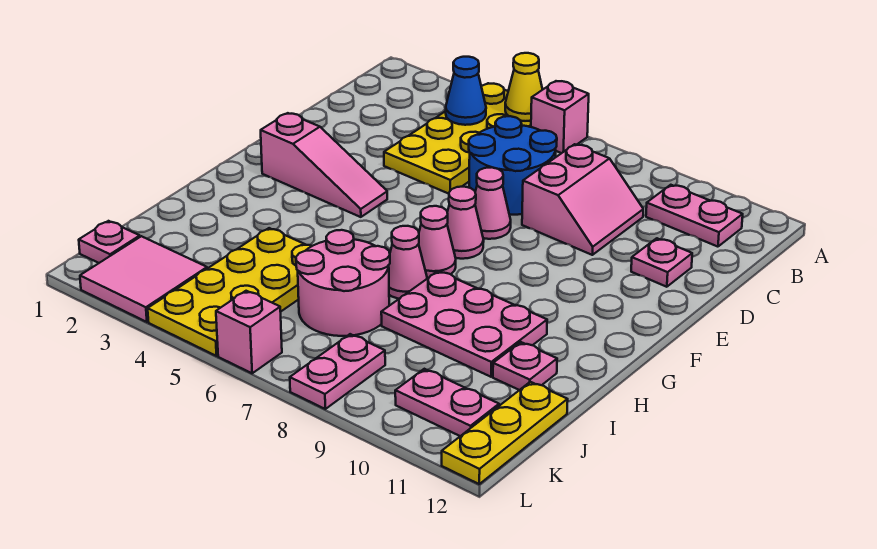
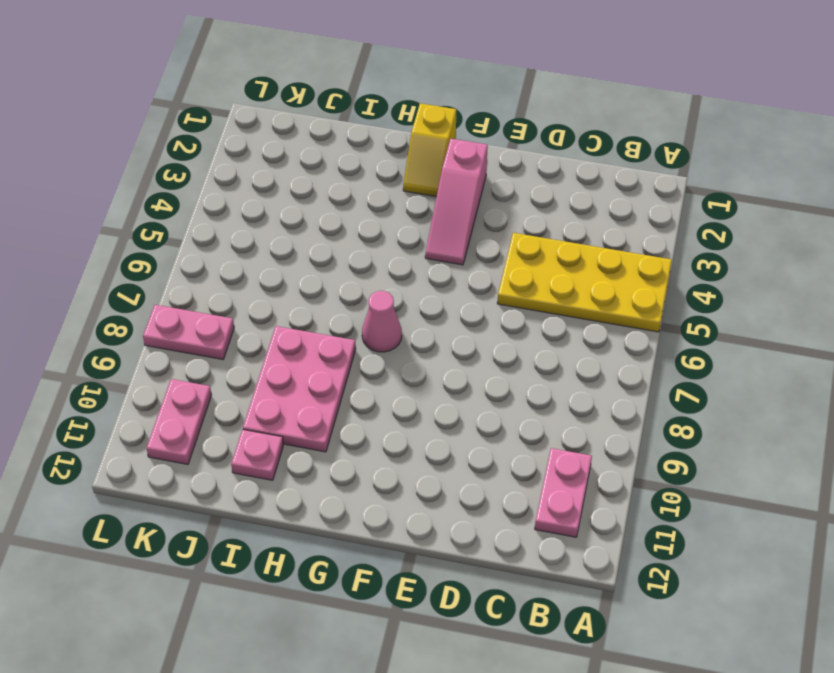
yellow 1x2 slope [403,103,456,197] -> none
none -> pink 1x1 brick [531,81,589,153]
none -> blue 2x2 round brick [469,116,557,215]
none -> pink 2x2 slope [522,144,643,255]

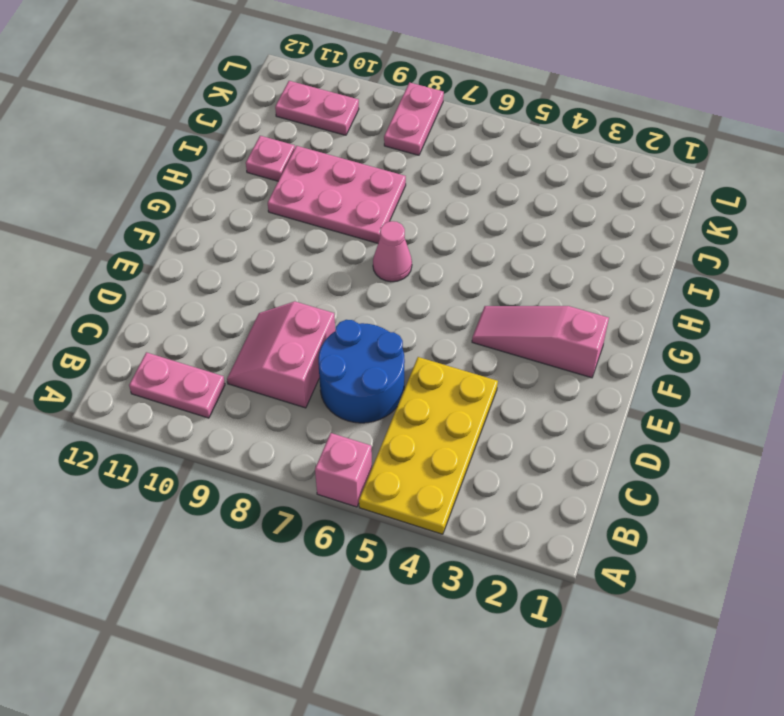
none -> pink 1x1 plate [631,238,692,287]
none -> pink 1x1 cone [475,167,511,239]
none -> pink 1x1 cone [447,187,484,259]

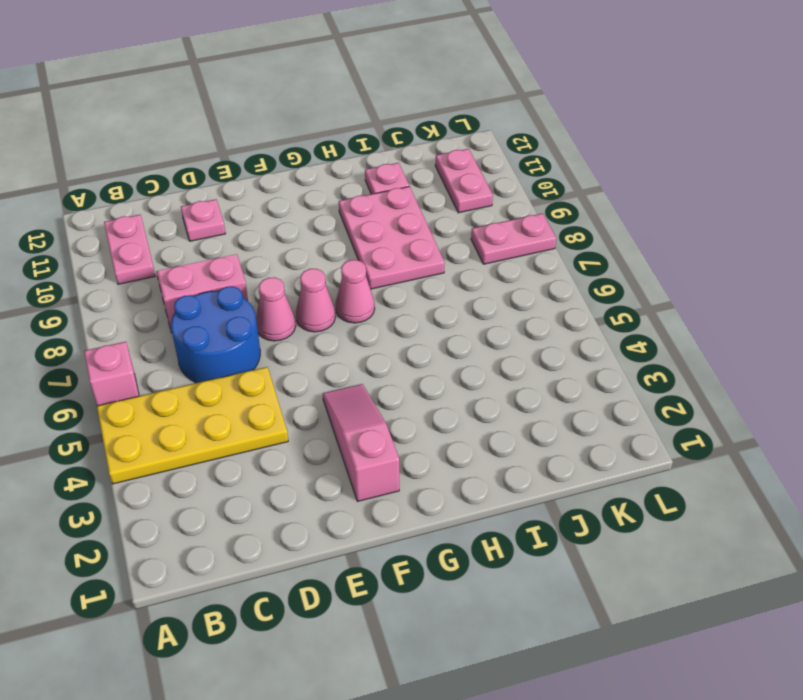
none -> pink 1x1 cone [389,226,427,299]
none -> yellow 2x4 plate [148,228,312,356]
none -> pink 2x2 round brick [296,230,390,336]

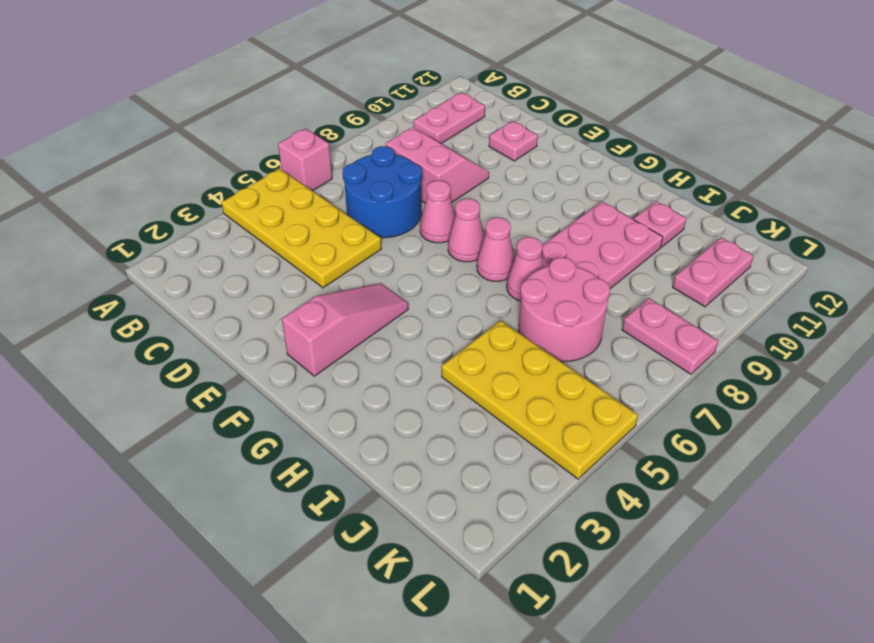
none -> yellow 1x3 plate [442,382,568,484]
none -> pink 1x1 plate [79,221,140,263]
none -> pink 2x2 tile [80,236,207,322]

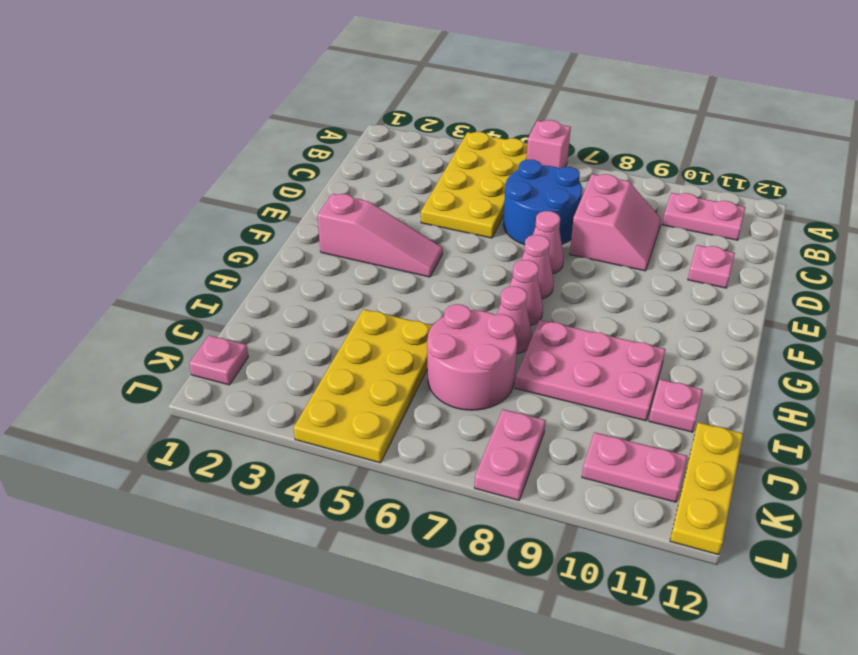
none -> pink 2x2 tile [80,236,207,322]
none -> pink 1x1 brick [216,291,282,373]
none -> yellow 1x1 cone [505,53,543,121]

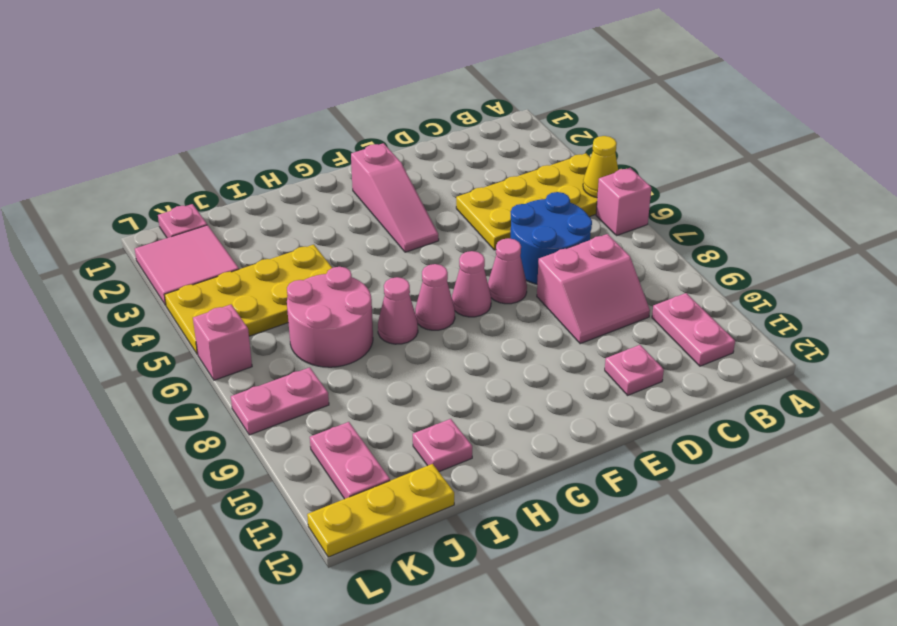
none -> pink 2x3 plate [381,271,547,377]
none -> blue 1x1 cone [446,57,486,125]

